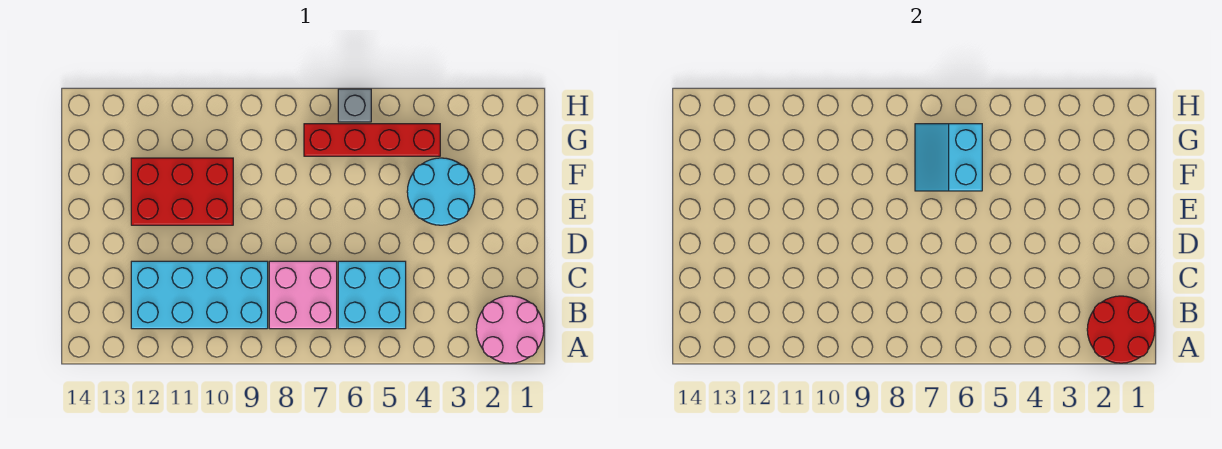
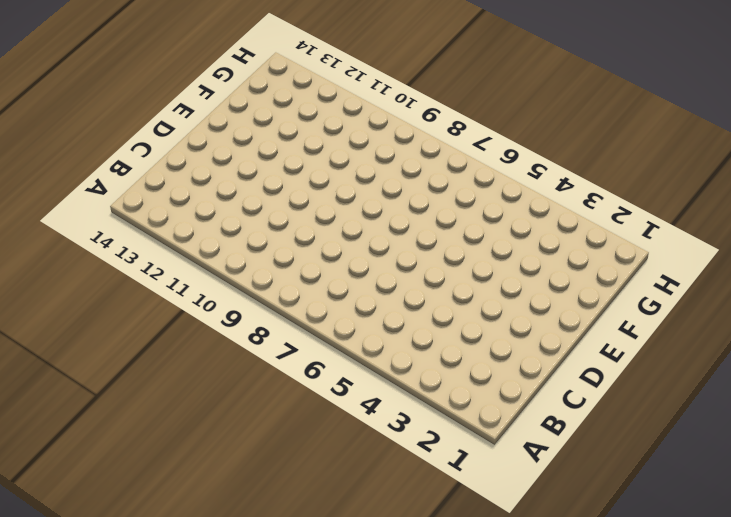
none -> pink 2x2 round brick [476,296,544,363]
none -> cyan 2x2 brick [338,261,406,329]

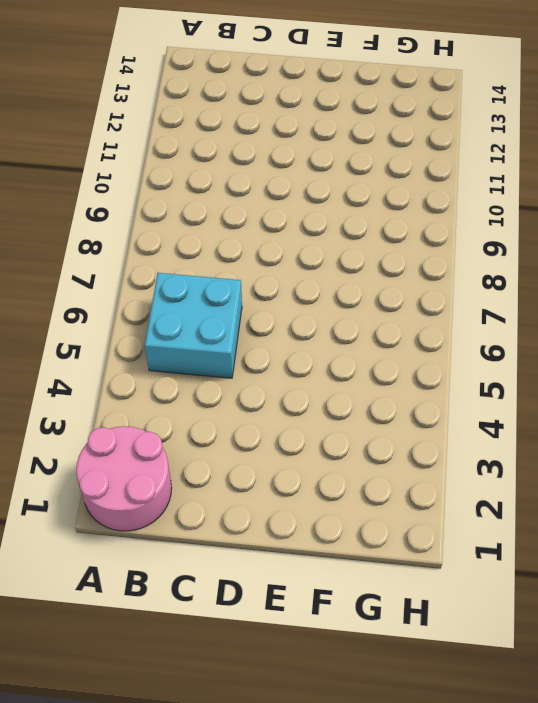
none -> pink 2x2 brick [269,261,337,329]
none -> cyan 2x4 brick [131,261,268,329]

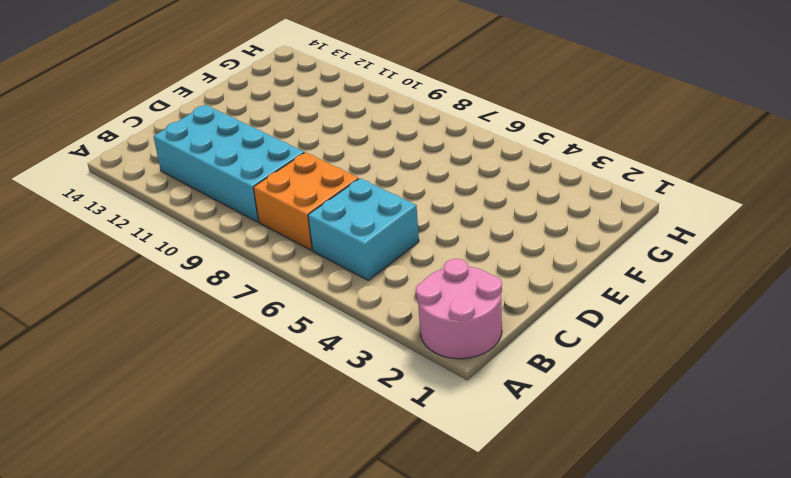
orange 2x2 brick [253,152,359,250] -> pink 2x2 brick [269,261,337,329]
none -> cyan 2x2 round brick [407,158,475,225]
none -> red 2x3 brick [131,158,233,225]

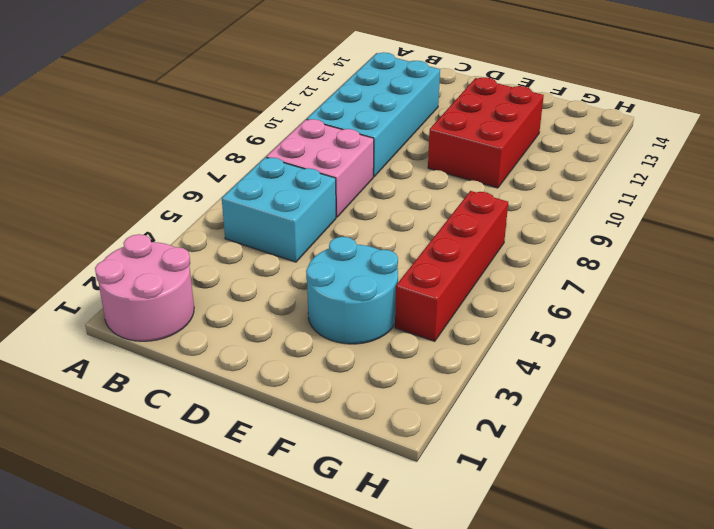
none -> grey 1x1 brick [338,89,371,122]
none -> red 2x2 round brick [1087,296,1155,363]

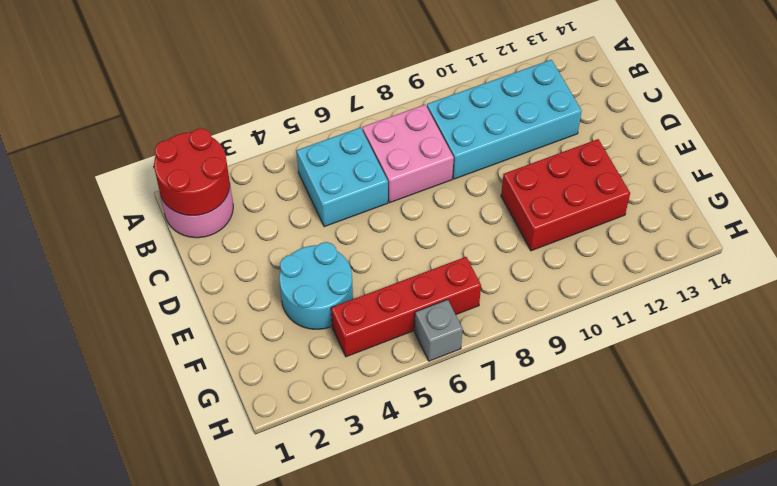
none -> cyan 2x2 slope [915,124,982,191]

